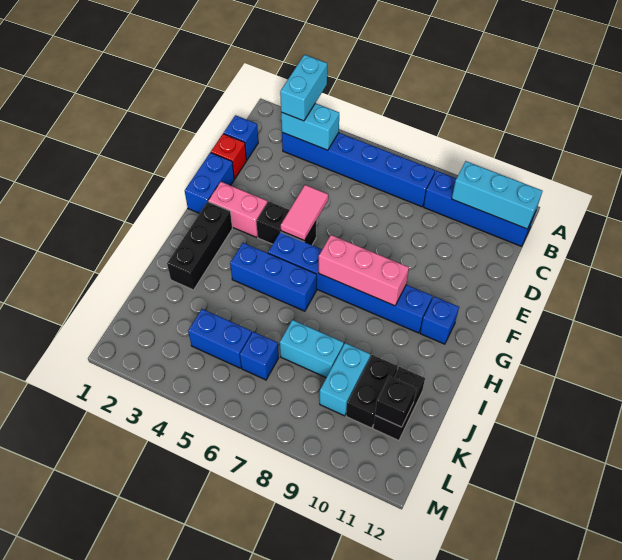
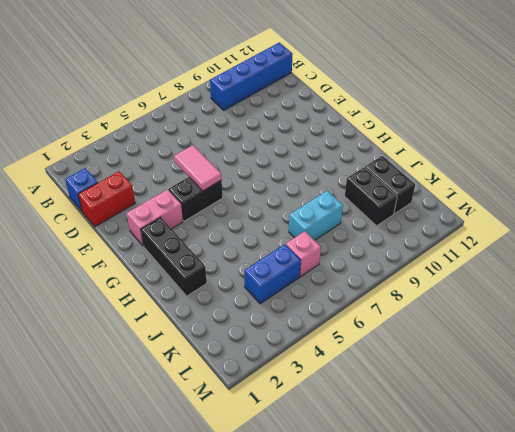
red 1x2 brick [78,171,135,227] -> red 1x1 brick [211,134,247,179]
pink 1x1 brick [286,231,321,276] -> blue 1x1 brick [240,332,279,380]
none -> blue 1x6 brick [282,133,435,207]
none -> blue 1x2 brick [185,153,234,213]
none -> blue 1x6 brick [268,232,432,333]

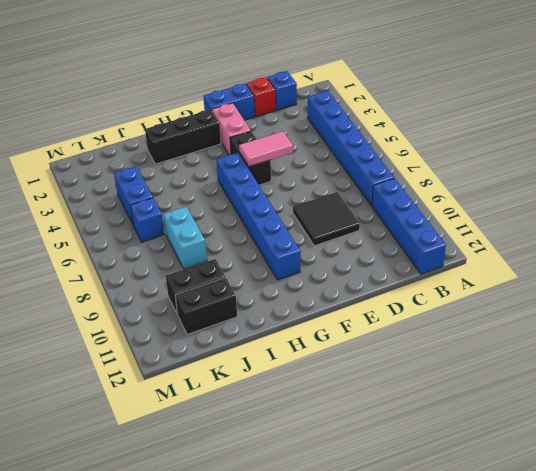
black 2x2 tile [293,192,360,246] -> none
none -> blue 1x1 brick [420,296,459,344]
none -> blue 1x3 brick [230,243,317,311]
none -> cyan 1x2 brick [320,343,371,416]

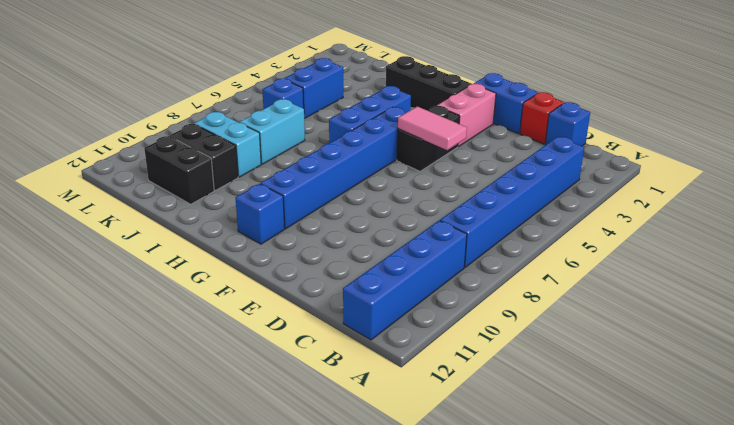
none -> cyan 1x2 brick [281,103,339,150]
none -> cyan 1x3 brick [452,161,542,229]
none -> pink 1x3 brick [319,235,409,306]

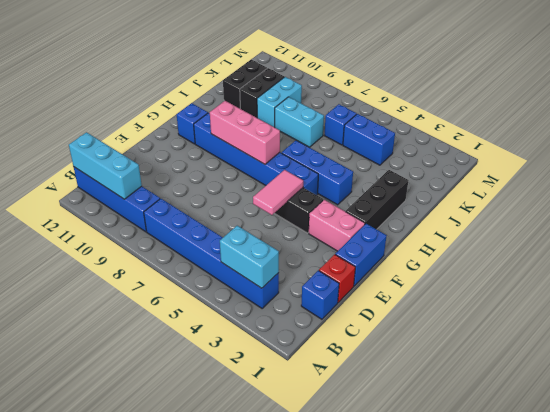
none -> black 1x1 brick [375,376,416,427]
none -> cyan 1x2 brick [280,55,327,121]

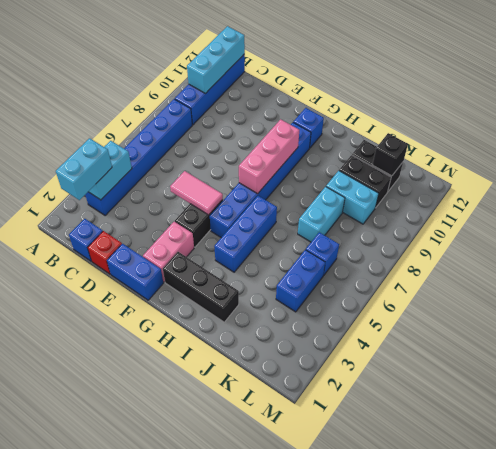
cyan 1x2 brick [56,138,112,200] -> cyan 1x2 brick turned to [280,55,327,121]

